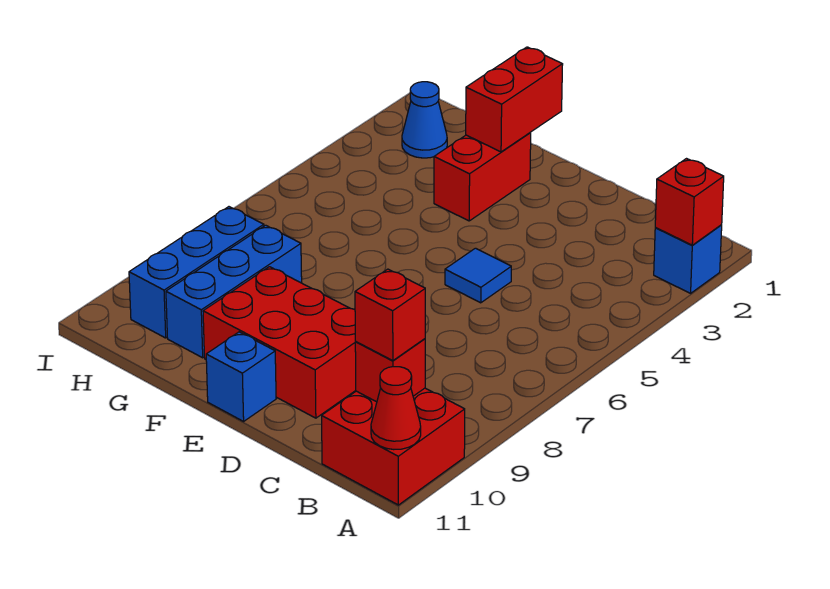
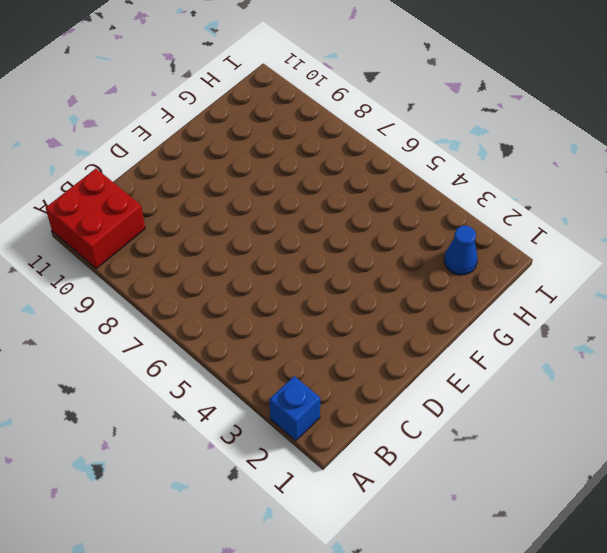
none -> blue 1x1 tile [445,248,511,303]
none -> red 2x3 brick [203,267,356,418]
none -> blue 1x1 brick [206,332,276,421]

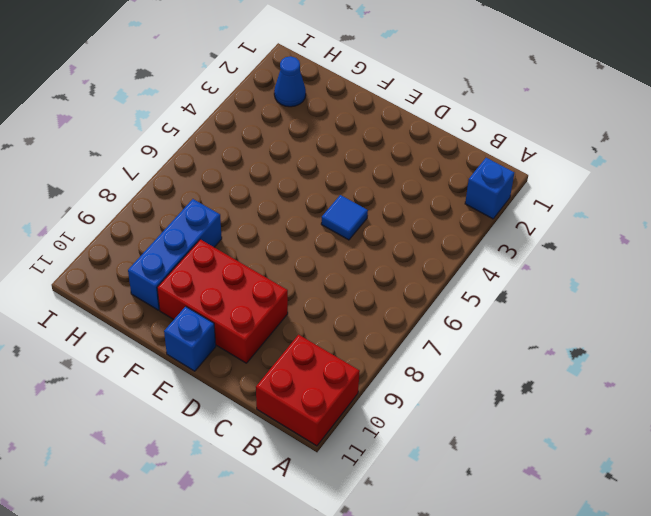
none -> red 1x2 brick [434,132,531,221]
none -> blue 1x3 brick [129,207,264,338]
none -> red 1x1 brick [655,159,724,245]

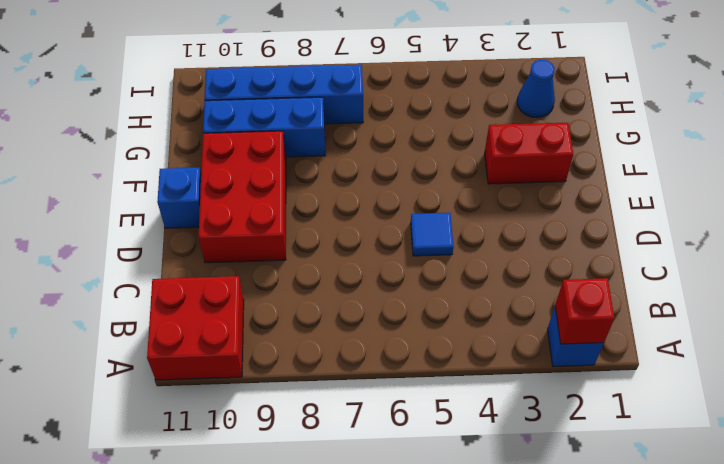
blue 1x4 brick [205,65,363,124] -> blue 1x3 brick [129,207,264,338]
none -> red 1x1 cone [371,367,421,450]
none -> red 1x1 brick [355,339,425,402]
none -> red 1x2 brick [466,47,563,152]

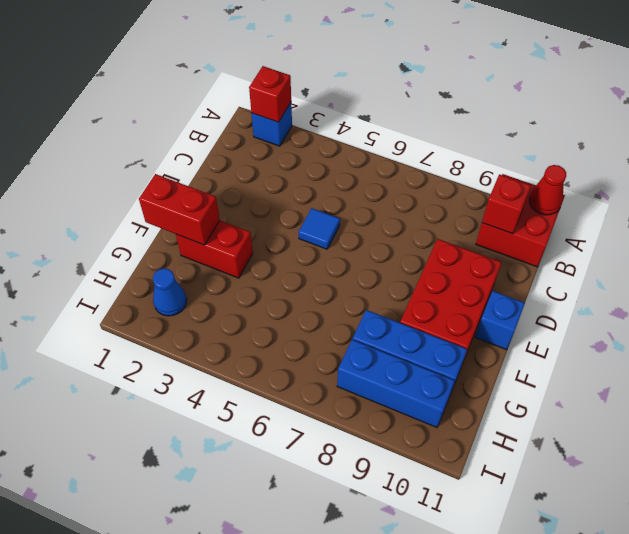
none -> red 1x1 brick [355,269,425,361]

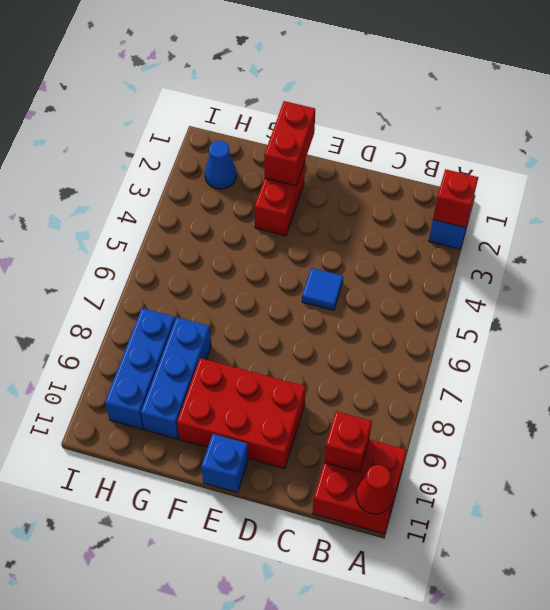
none -> red 1x1 brick [355,269,425,361]

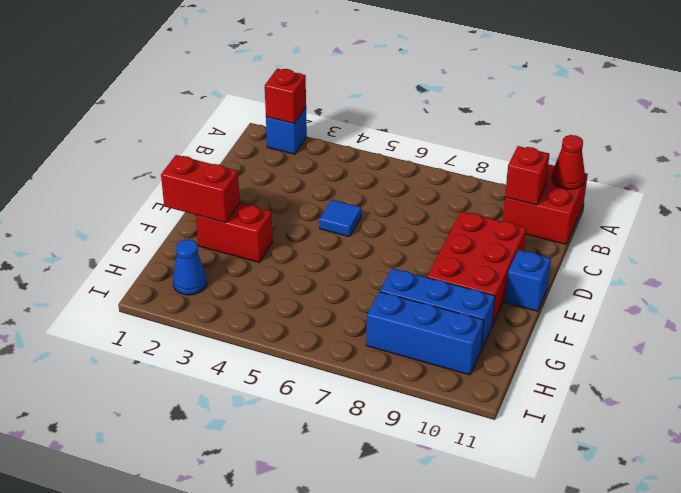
none -> red 1x1 brick [355,269,425,361]

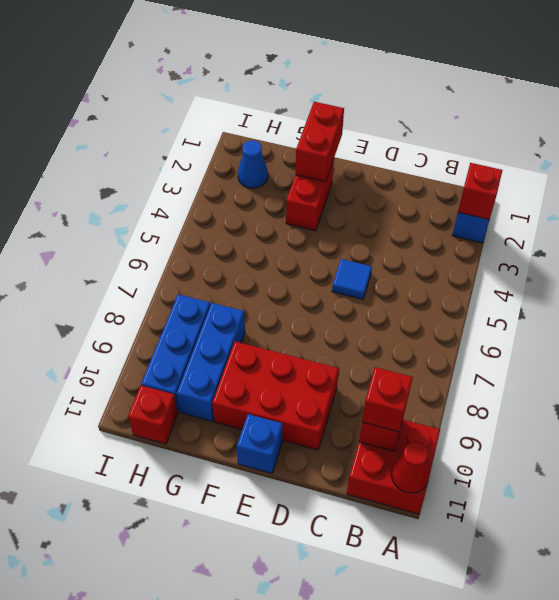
red 1x1 brick [128,385,178,444] -> none

